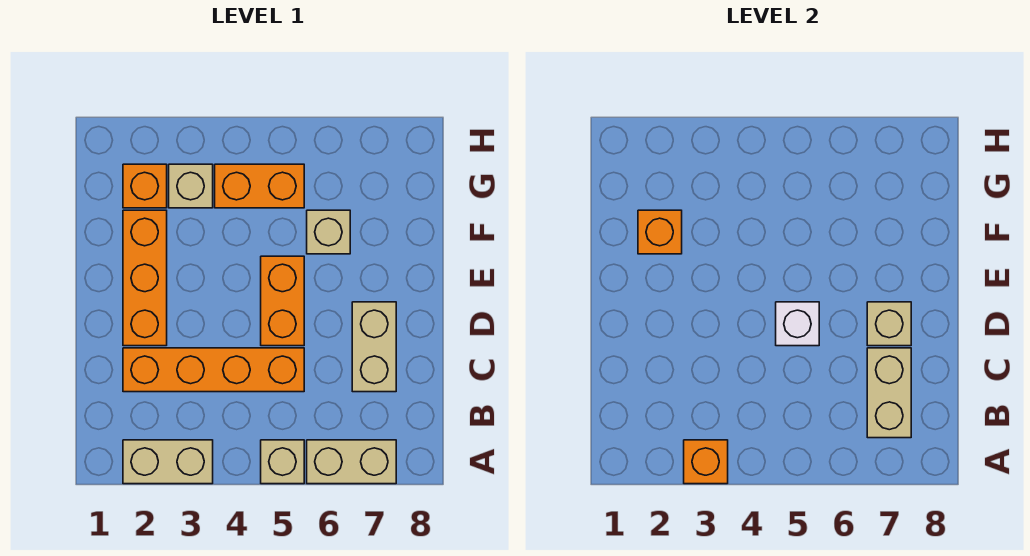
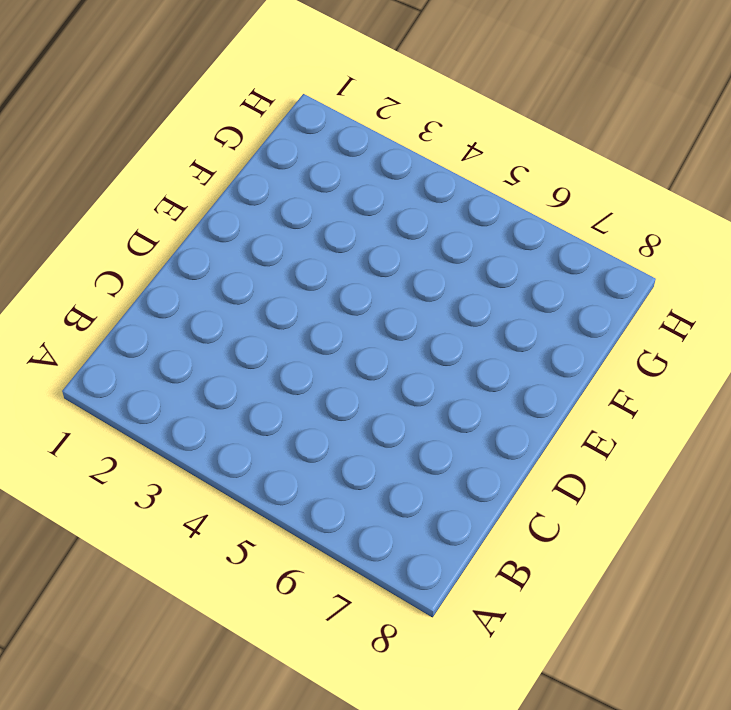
none -> tan 1x2 brick [123,440,213,484]
none -> tan 1x1 brick [261,440,304,484]
none -> tan 1x2 brick [307,440,396,484]

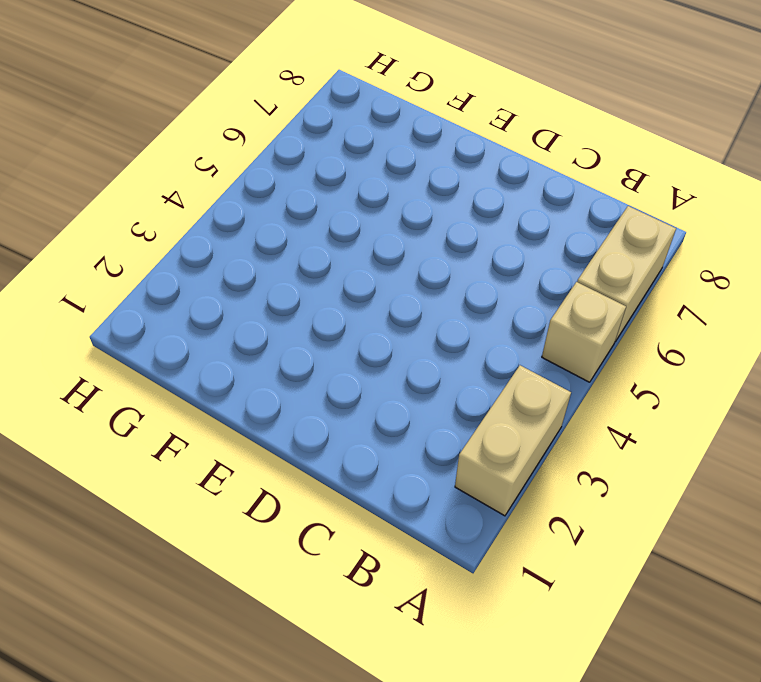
none -> orange 1x4 brick [123,348,304,392]
none -> tan 1x2 brick [352,302,396,392]
none -> orange 1x3 brick [123,210,167,346]

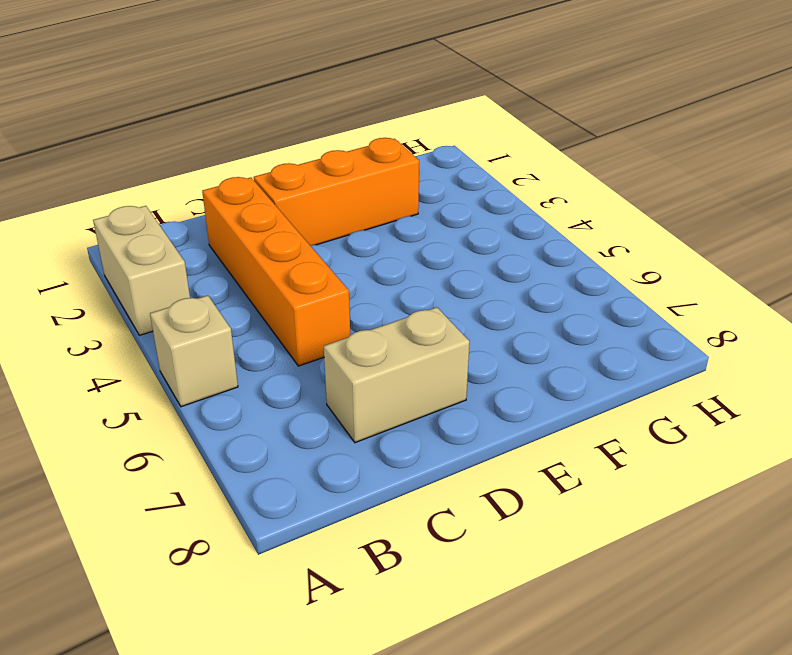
none -> tan 1x2 brick [307,440,396,484]
none -> orange 1x2 brick [261,256,304,346]
none -> tan 1x1 brick [307,210,350,254]

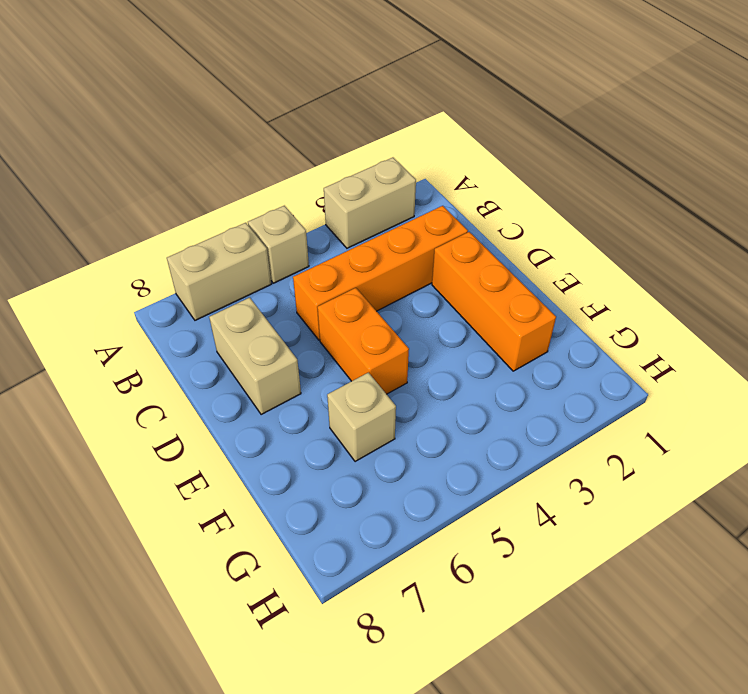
none -> orange 1x1 brick [123,164,167,208]
none -> tan 1x1 brick [169,164,213,208]
none -> orange 1x2 brick [215,164,304,208]

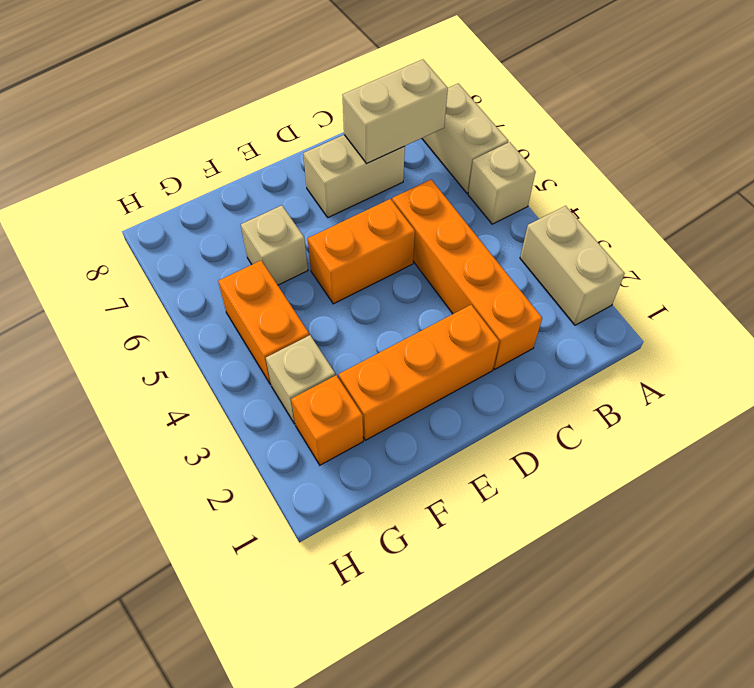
none -> orange 1x1 brick [684,440,728,484]
none -> white 1x1 brick [776,302,819,346]
none -> tan 1x1 brick [867,302,911,346]

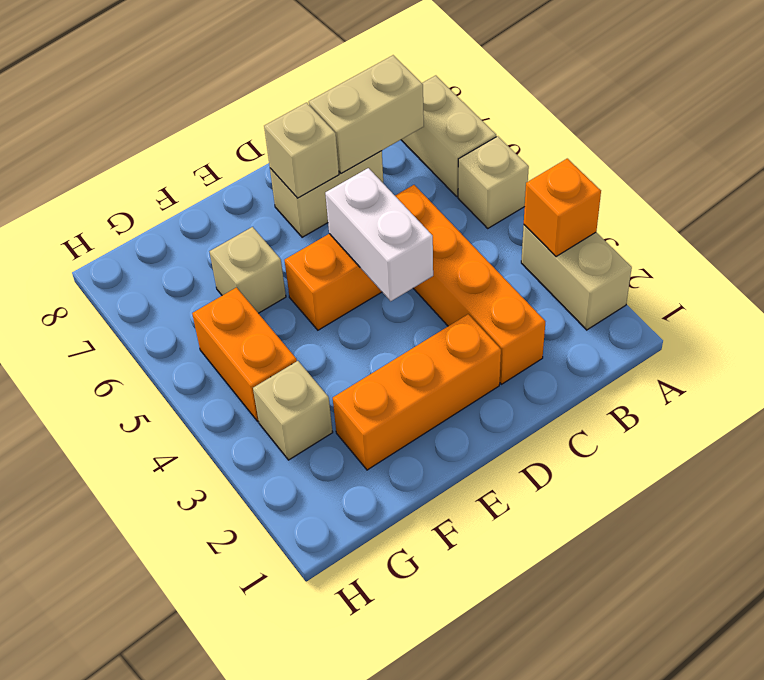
white 1x2 brick [325,168,433,301] -> white 1x1 brick [776,302,819,346]
none -> orange 1x1 brick [123,164,167,208]
none -> orange 1x1 brick [638,210,682,254]

